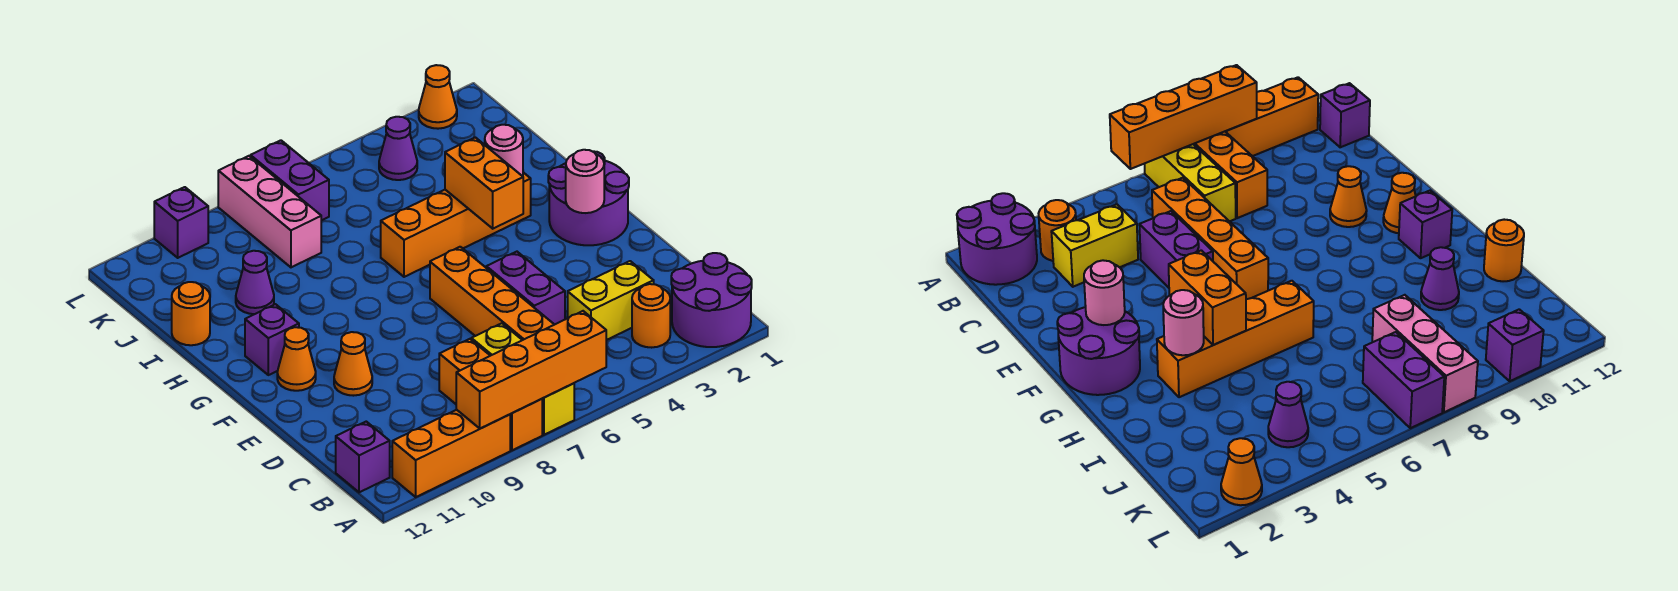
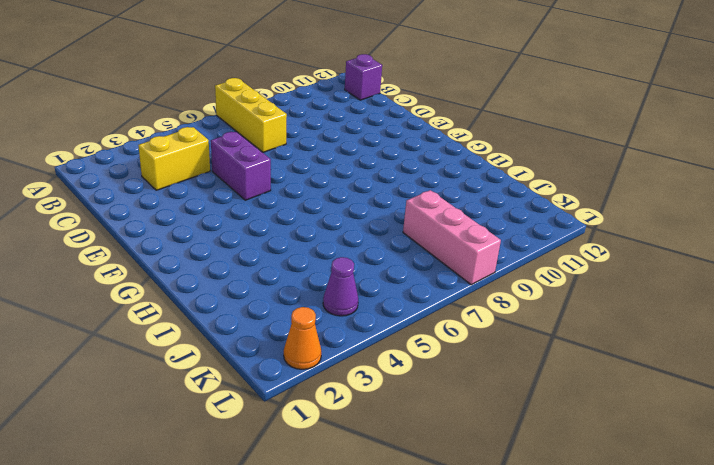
none -> purple 2x2 round brick [671,253,752,347]
none -> orange 1x3 brick [439,339,542,450]
none -> orange 1x3 brick [392,410,510,497]

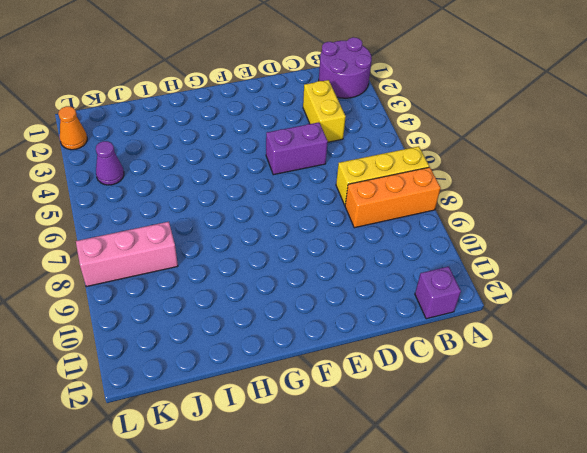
none -> orange 1x3 brick [392,410,510,497]
none -> orange 1x1 round brick [632,284,670,348]
none -> orange 1x4 brick [430,247,554,340]

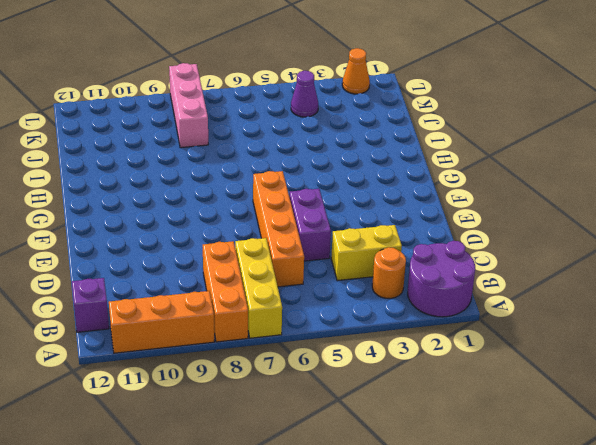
none -> orange 1x1 cone [334,332,372,396]
none -> purple 2x2 round brick [548,151,629,245]
none -> orange 1x1 cone [277,327,316,391]

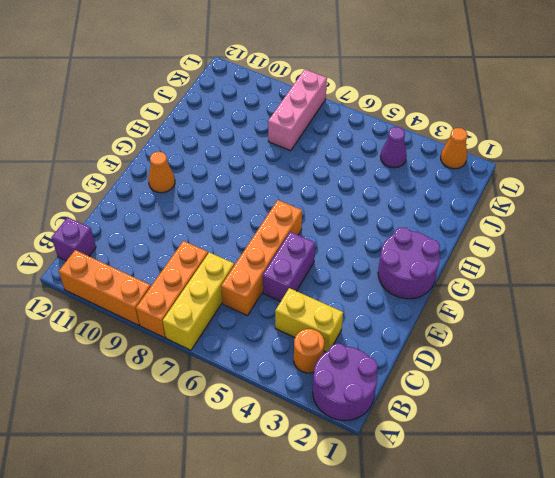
none -> orange 1x1 cone [334,332,372,396]
none -> purple 1x1 brick [245,304,299,375]
none -> orange 1x4 brick [381,172,531,277]

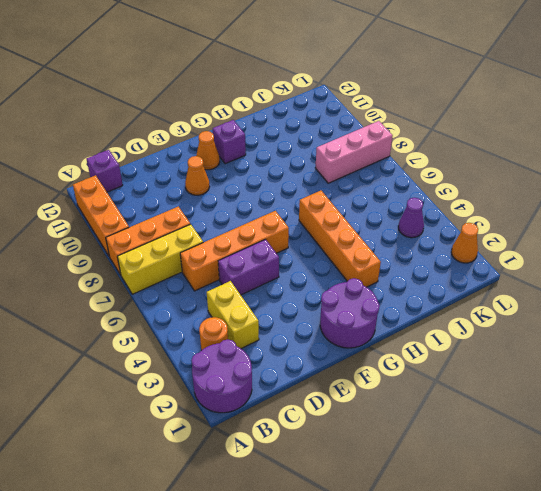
none -> purple 1x1 cone [236,251,274,314]
none -> orange 1x1 round brick [172,282,210,345]
none -> purple 1x2 brick [251,140,329,221]

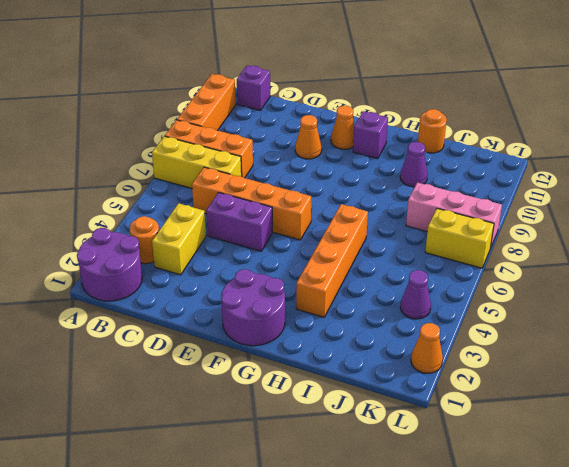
yellow 1x2 brick [425,208,494,268] -> purple 1x2 brick [251,140,329,221]
none -> purple 1x1 brick [154,187,208,258]
none -> orange 1x4 brick [456,311,606,429]
none -> pink 1x1 round brick [566,150,604,213]

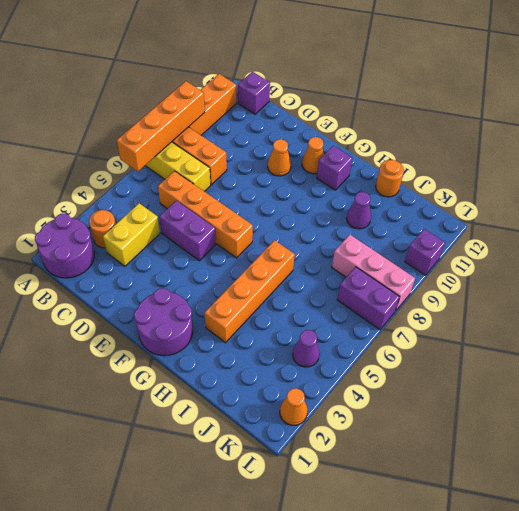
none -> pink 1x1 round brick [566,150,604,213]
none -> orange 1x2 brick [445,137,523,229]
none -> pink 1x1 round brick [485,125,523,176]

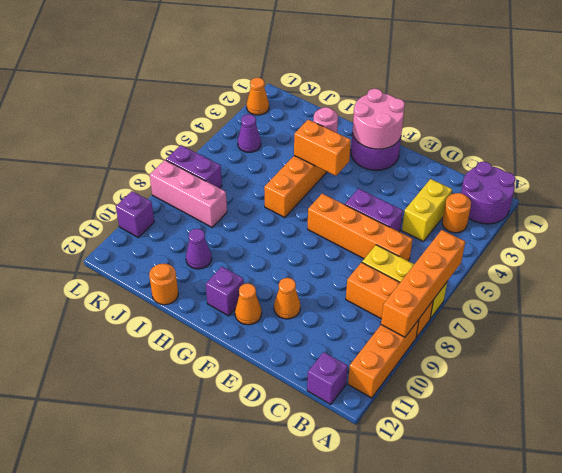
pink 2x2 round brick [353,89,405,149] -> pink 1x1 round brick [566,150,604,213]

